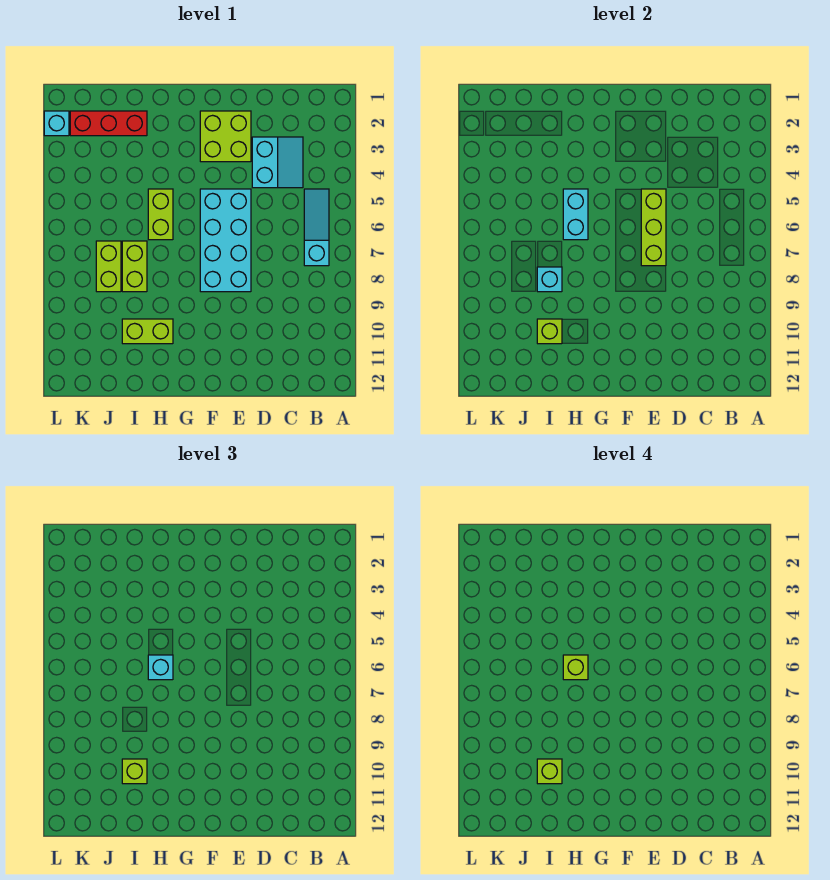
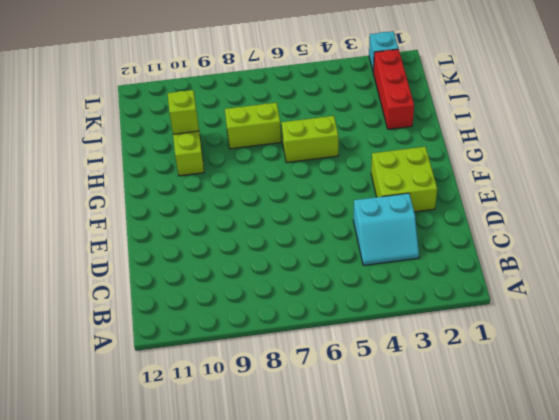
none -> cyan 1x3 slope [304,189,329,266]
none -> cyan 2x4 brick [200,189,251,292]
none -> lime 1x2 brick [96,241,121,292]

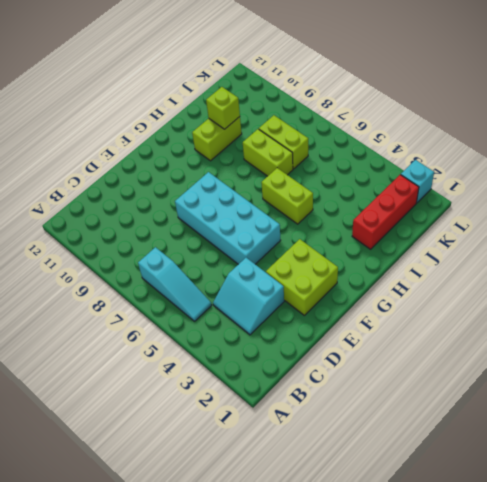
none -> lime 1x3 brick [641,189,666,266]
none -> cyan 1x2 brick [563,189,588,240]
none -> cyan 1x1 brick [537,267,562,292]

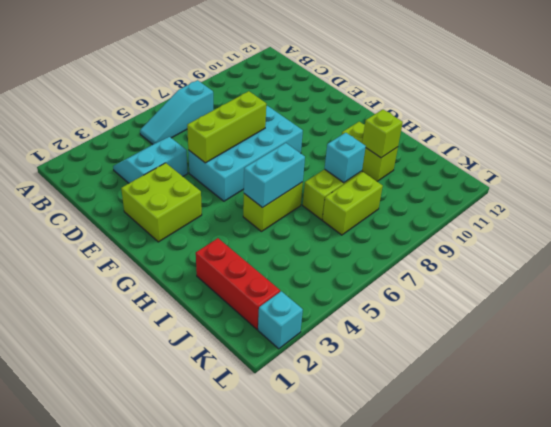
none -> cyan 1x1 brick [148,655,173,680]
none -> lime 1x1 brick [122,759,147,784]
none -> lime 1x1 brick [563,655,588,680]

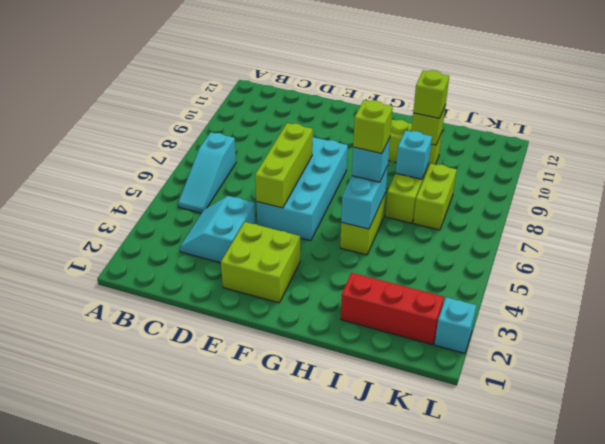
none -> lime 1x1 brick [537,759,562,784]

